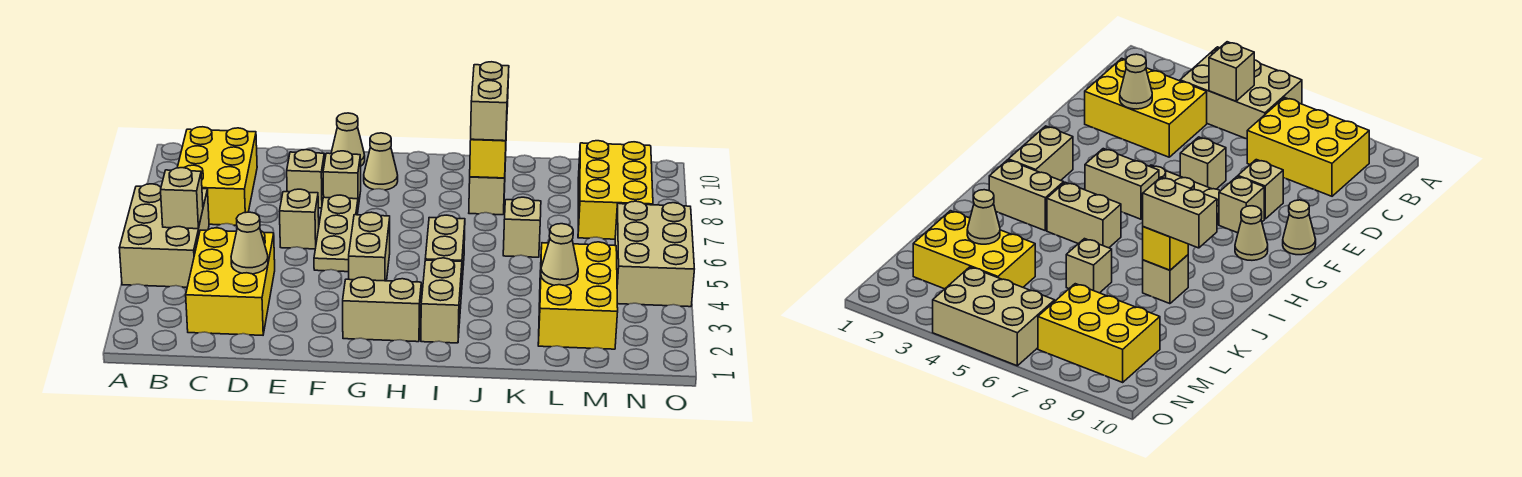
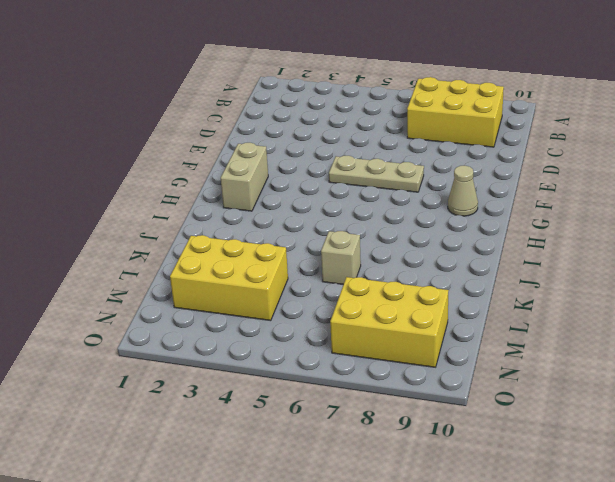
none -> tan 2x3 brick [120,184,209,287]
none -> yellow 2x3 brick [186,228,275,335]
none -> tan 1x1 brick [279,189,319,249]

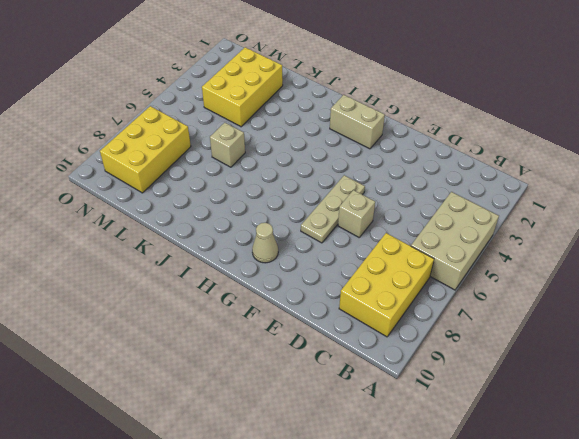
none -> yellow 2x3 brick [186,228,275,335]
none -> tan 1x1 brick [287,150,324,208]
none -> tan 1x1 brick [323,151,361,207]

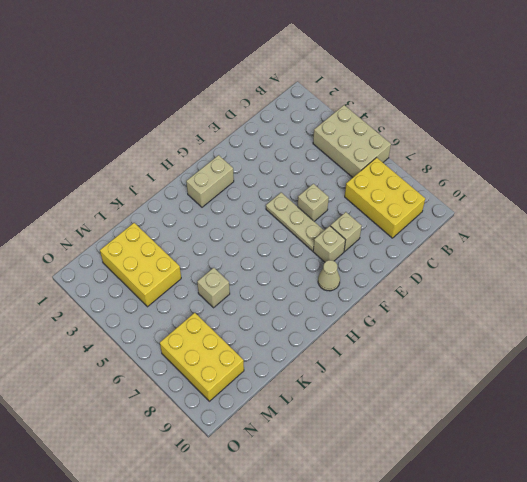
none -> yellow 2x3 brick [186,228,275,335]
none -> tan 1x1 cone [331,113,365,166]
none -> tan 1x2 brick [349,212,390,281]

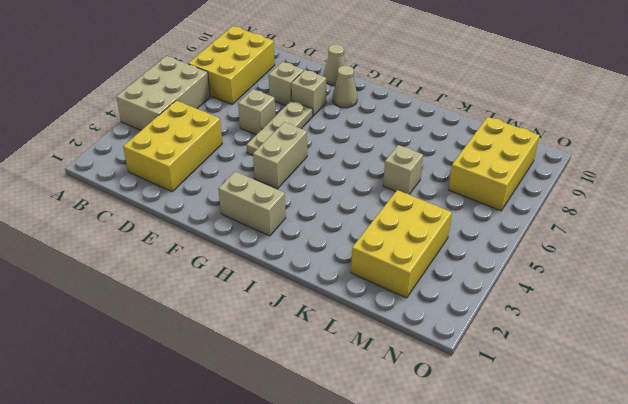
none -> tan 1x2 brick [421,258,462,343]
none -> tan 1x2 brick [425,215,465,294]
none -> tan 1x1 brick [469,177,505,215]

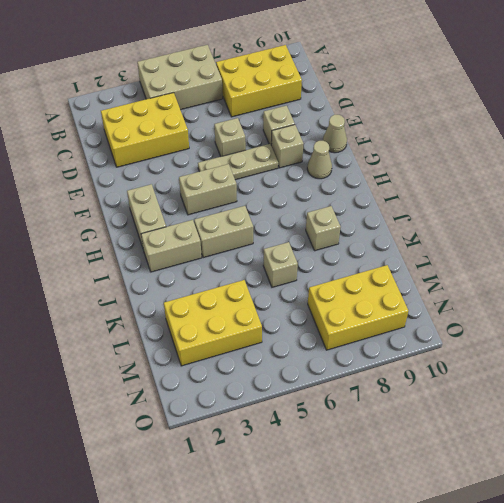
none -> tan 2x3 brick [615,201,694,307]
none -> tan 1x1 brick [161,168,203,229]
none -> tan 1x1 cone [231,212,268,274]

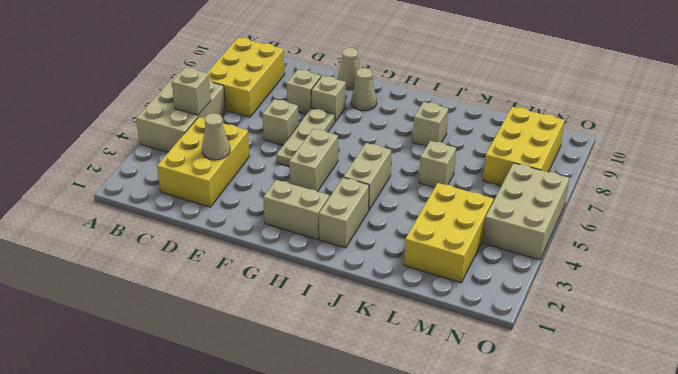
none -> yellow 1x1 brick [470,128,507,178]
none -> tan 1x1 cone [541,224,578,286]
none -> tan 1x2 brick [471,62,509,141]

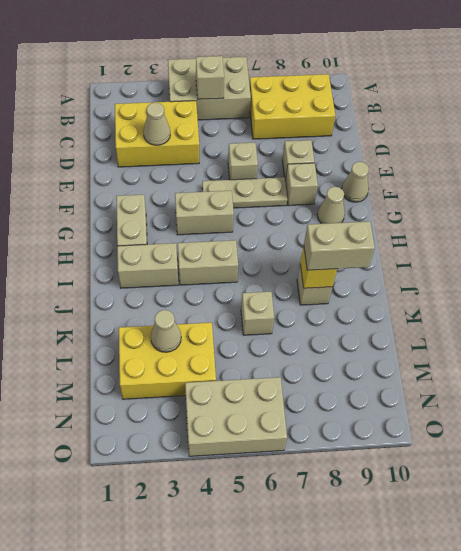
none -> yellow 2x3 brick [578,141,653,239]

